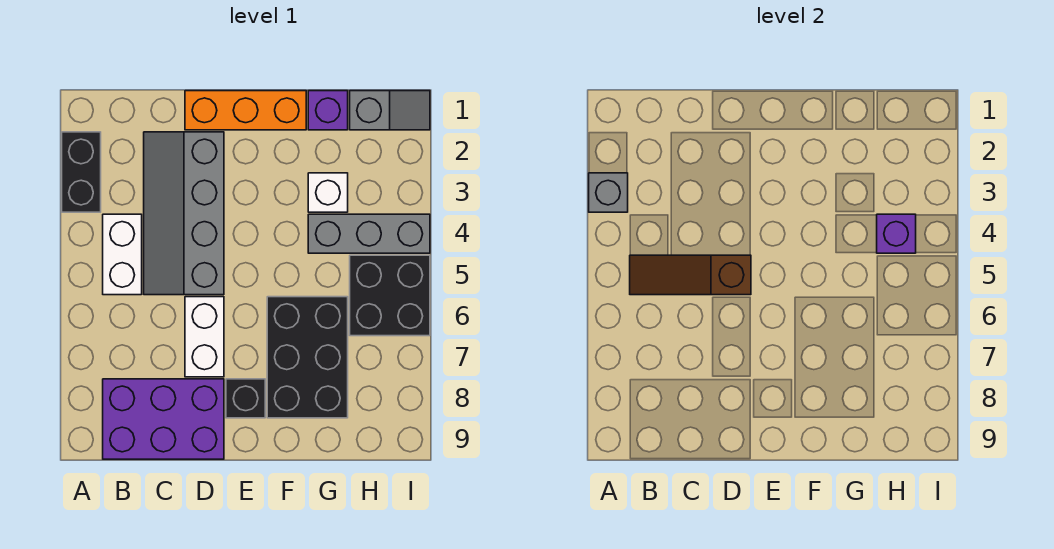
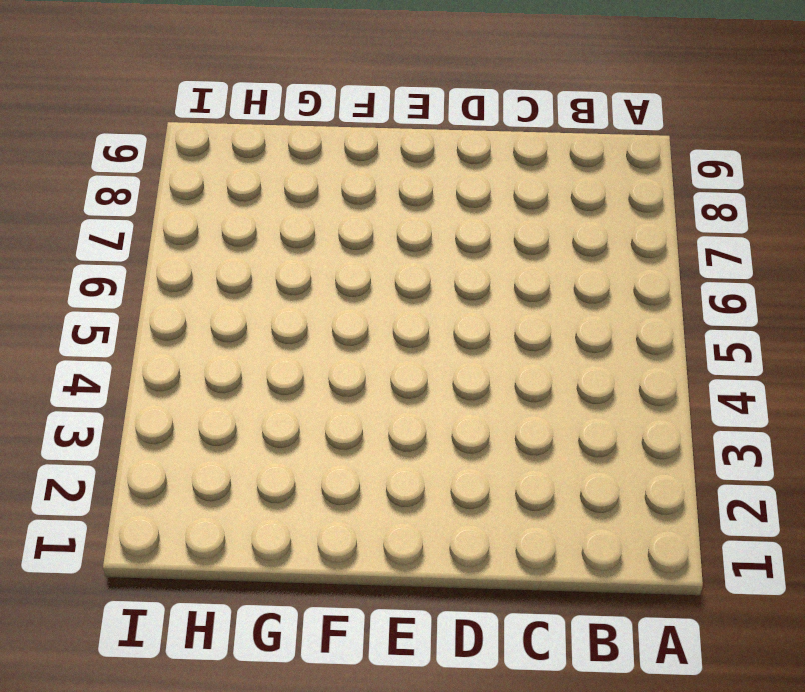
none -> black 1x2 brick [62,132,101,212]
none -> white 1x2 brick [103,214,142,295]
none -> purple 2x3 brick [103,379,224,459]

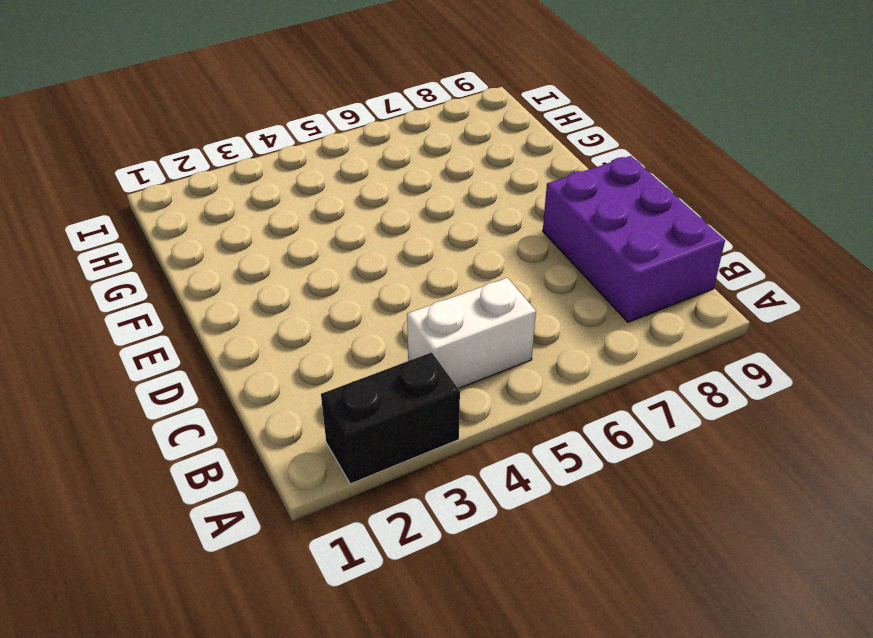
none -> grey 2x4 slope [144,132,224,295]
none -> orange 1x3 brick [185,91,306,130]
none -> white 1x2 brick [185,297,224,377]

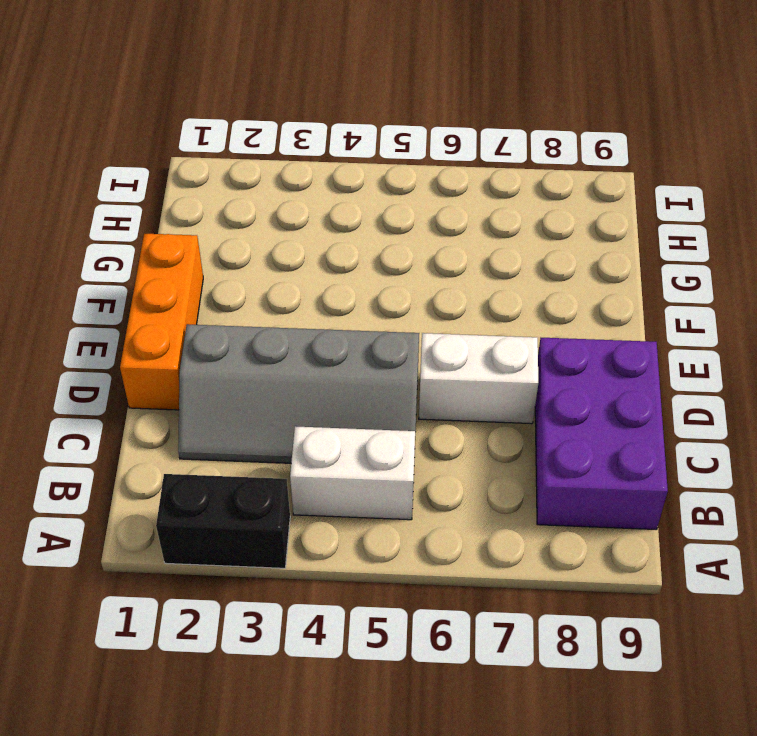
none -> black 1x1 brick [226,379,265,418]
none -> black 2x3 brick [267,297,348,418]
none -> purple 1x1 brick [308,91,348,130]

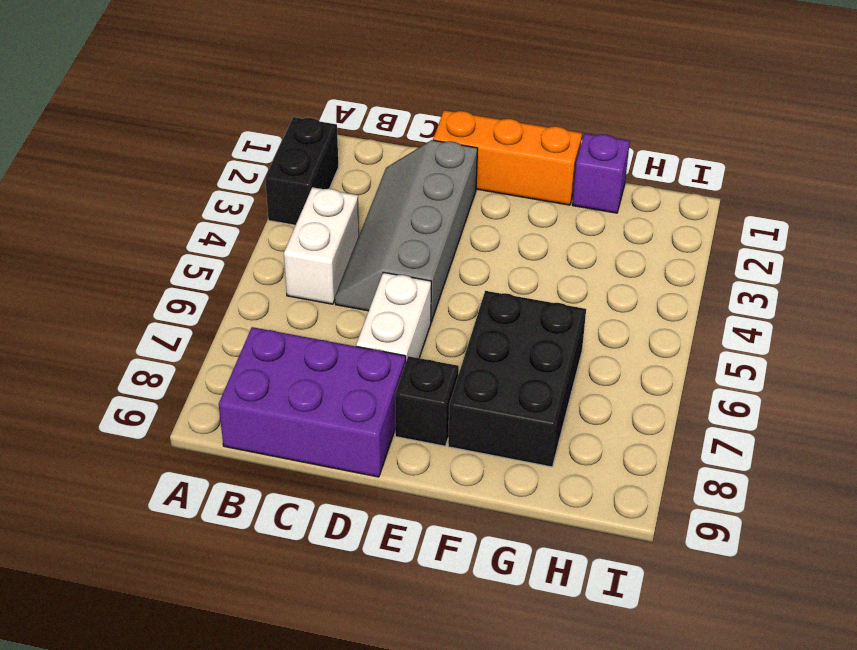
none -> white 1x1 brick [308,173,348,212]
none -> grey 1x3 brick [308,214,430,253]
none -> grey 1x2 slope [350,91,430,130]

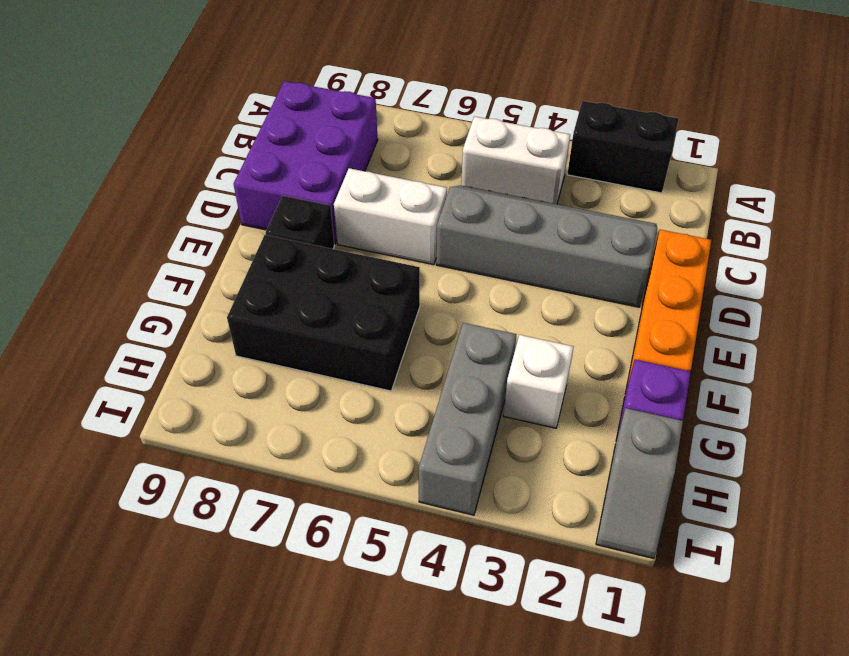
none -> black 2x2 brick [350,255,430,336]
none -> grey 1x1 brick [589,173,628,212]
none -> brown 1x3 slope [630,255,751,295]

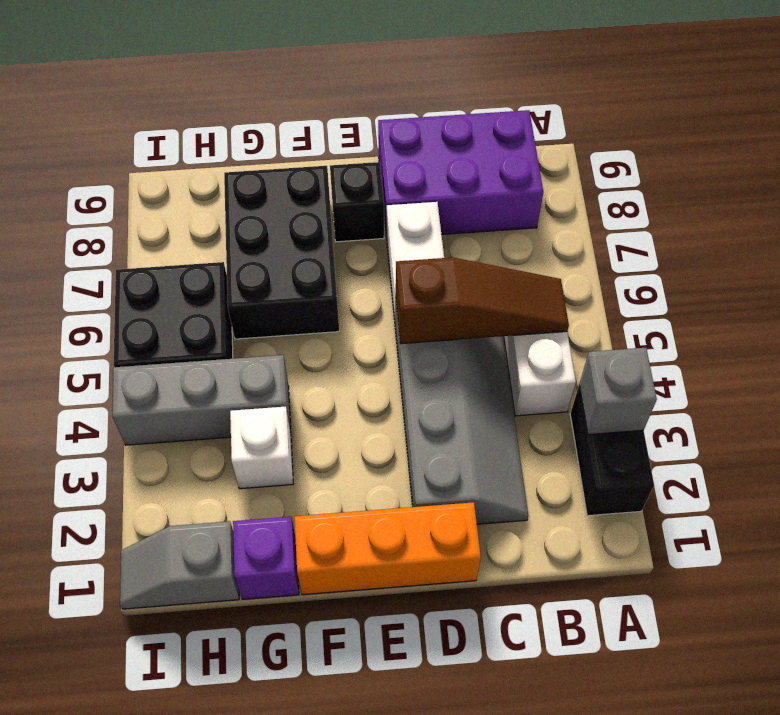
none -> purple 1x1 brick [877,214,916,253]

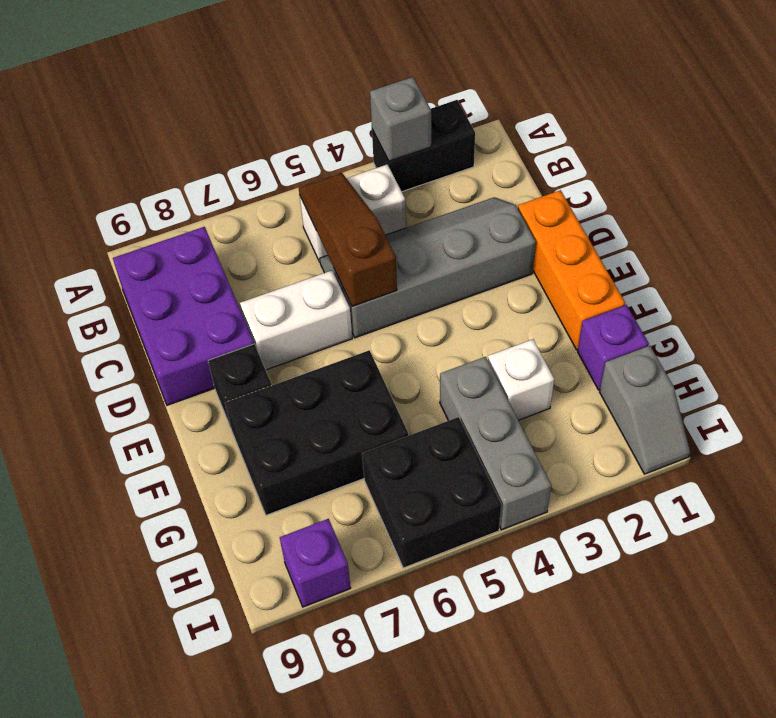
purple 1x1 brick [280,519,351,607] -> purple 1x1 brick moved to [877,214,916,253]

